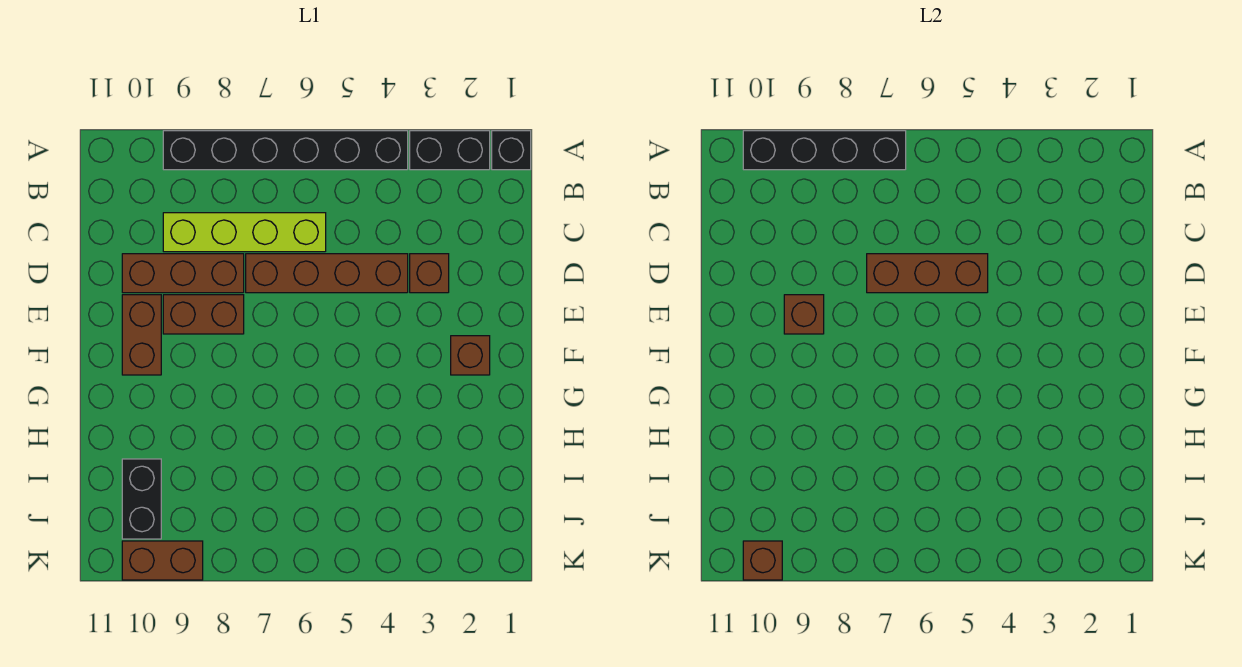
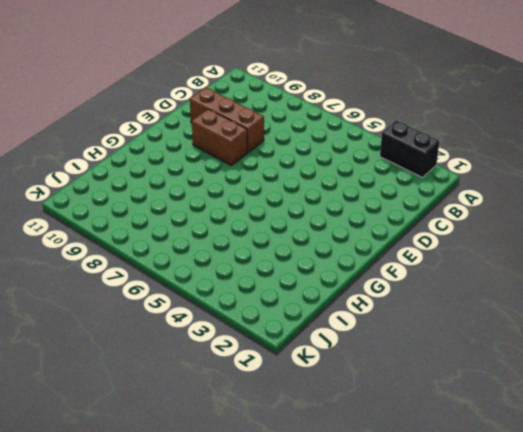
none -> black 1x1 brick [492,131,531,170]
none -> black 1x6 brick [163,131,408,170]
none -> lime 1x4 brick [163,213,326,252]

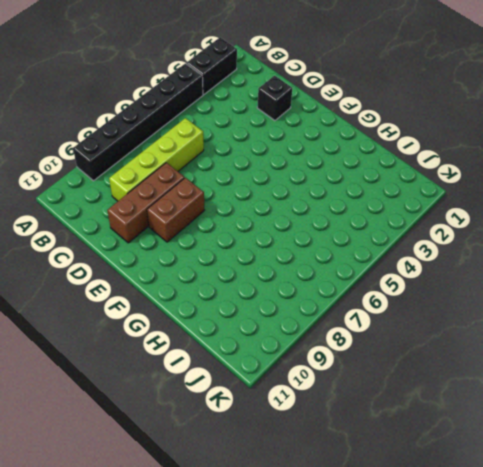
black 1x1 brick [257,76,292,121] -> black 1x1 brick moved to [492,131,531,170]
none -> brown 1x1 brick [410,254,449,293]
none -> brown 1x4 brick [246,254,408,293]
none -> brown 1x2 brick [122,295,161,375]

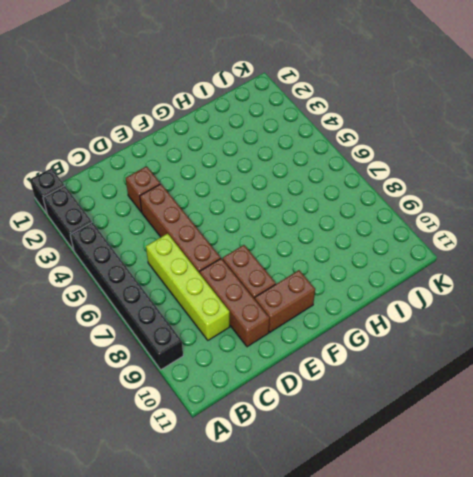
none -> brown 1x1 brick [451,336,490,375]
none -> black 1x2 brick [122,459,161,539]
none -> brown 1x2 brick [122,541,203,580]

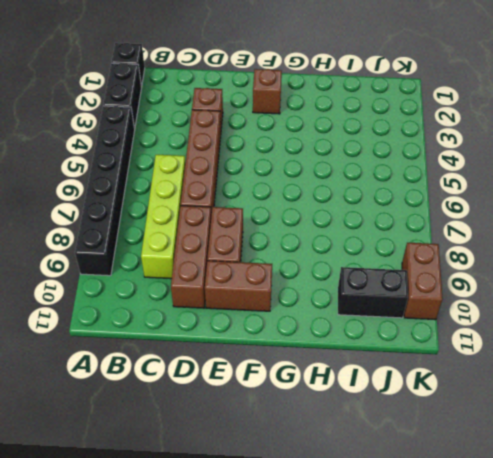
none -> black 1x4 brick [743,131,906,170]
none -> brown 1x3 brick [867,254,988,293]
none -> brown 1x1 brick [784,295,824,334]

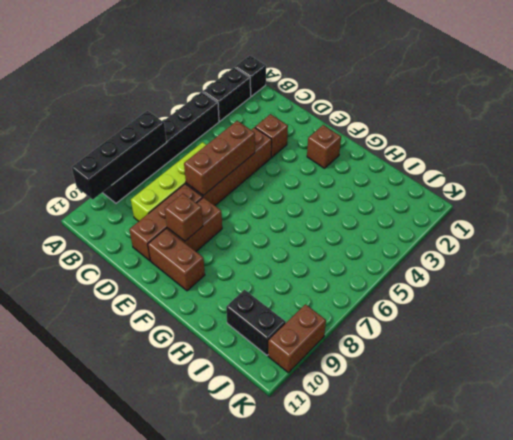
none -> brown 1x1 brick [743,541,782,580]

